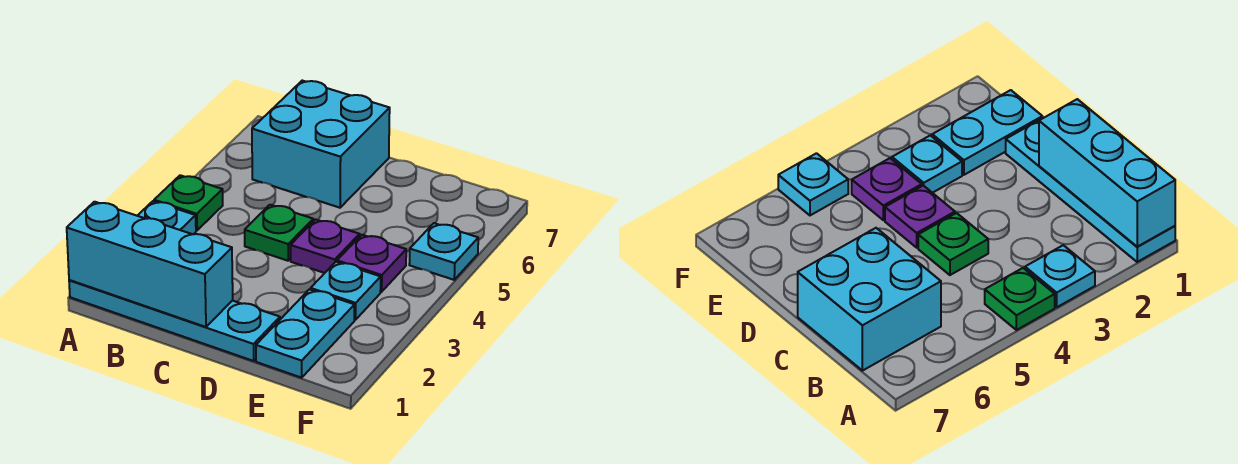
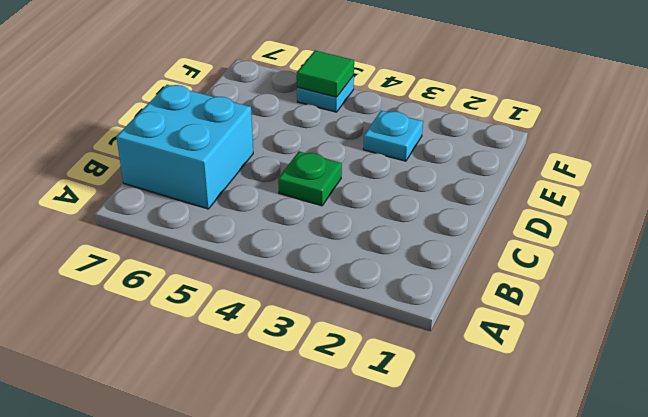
green 1x1 tile [297,51,354,97] -> none
none -> cyan 1x4 plate [69,280,280,361]
none -> cyan 1x1 plate [137,201,196,234]

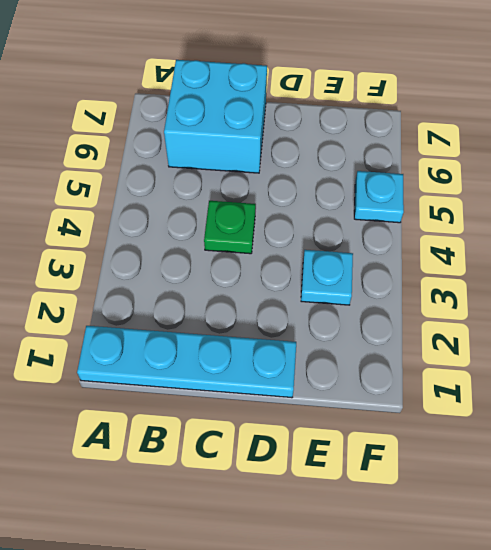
none -> cyan 1x1 plate [137,201,196,234]
none -> green 1x1 plate [154,175,223,230]

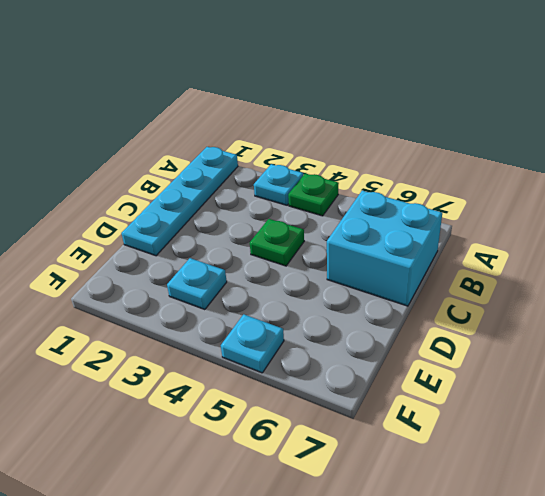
none -> purple 1x1 plate [291,220,360,273]
none -> cyan 1x2 plate [256,289,355,378]

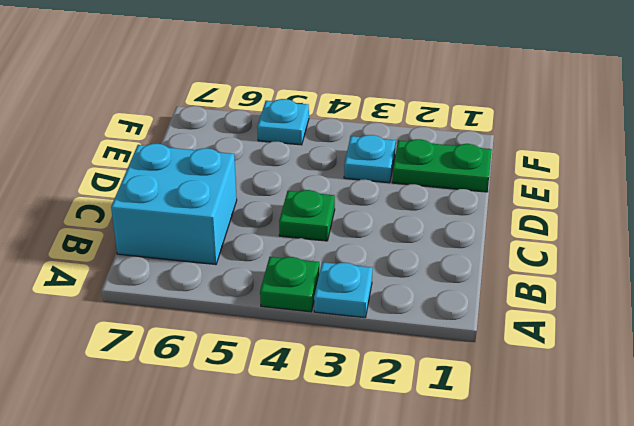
green 1x2 plate [392,139,492,192] -> cyan 1x2 plate [256,289,355,378]
none -> cyan 1x4 plate [69,280,280,361]
none -> purple 1x1 plate [291,220,360,273]

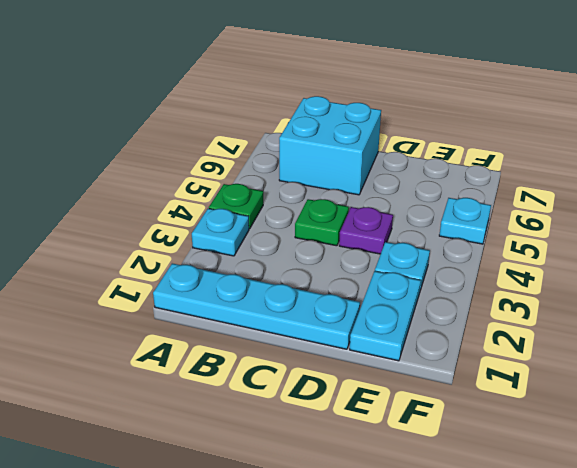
none -> purple 1x1 plate [337,235,406,292]
none -> cyan 1x3 brick [67,202,233,327]

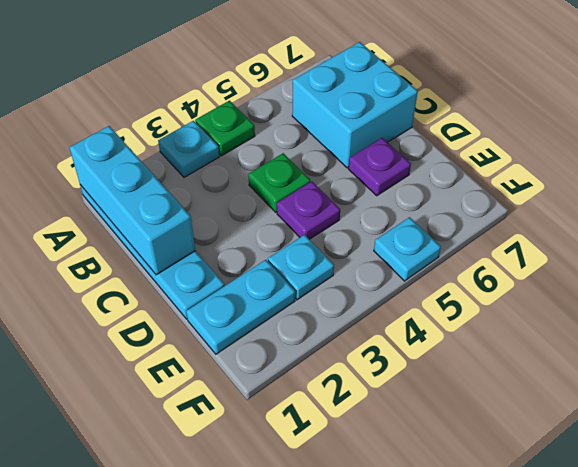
purple 1x1 plate [348,138,411,196] -> purple 1x1 plate moved to [337,235,406,292]

